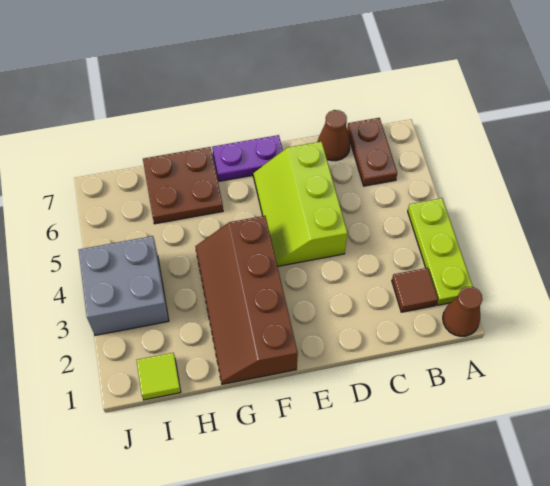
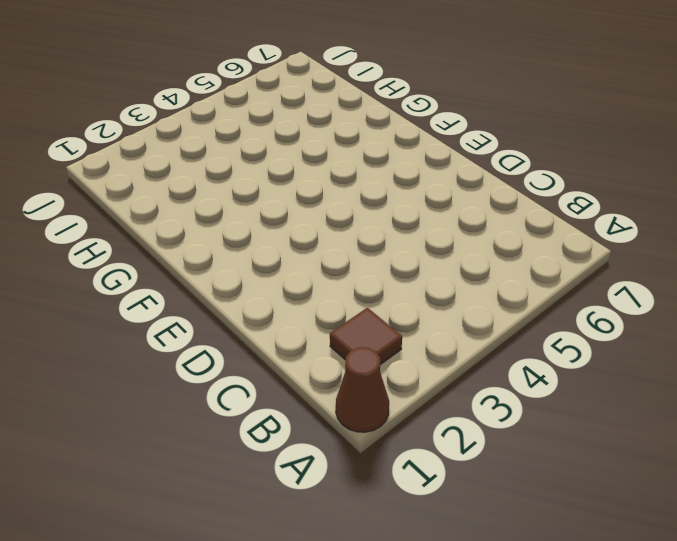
none -> lime 1x3 plate [408,198,473,305]
none -> brown 1x2 plate [347,118,397,186]

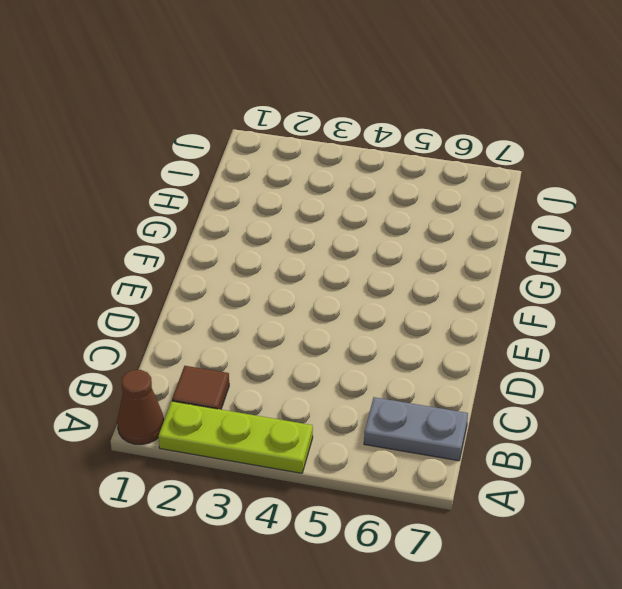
grey 1x2 plate [364,397,468,461] -> brown 1x2 plate [347,118,397,186]
none -> brown 1x1 cone [318,110,350,161]
none -> lime 2x3 slope [253,142,347,266]

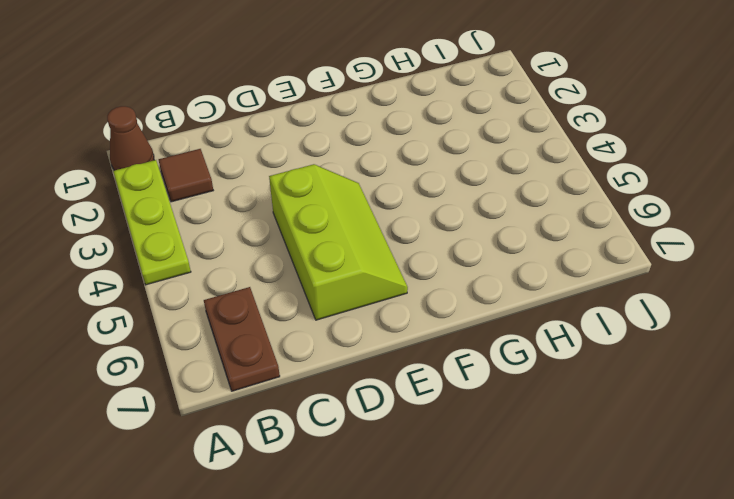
none -> brown 1x1 cone [318,110,350,161]
none -> purple 1x2 plate [212,135,283,181]

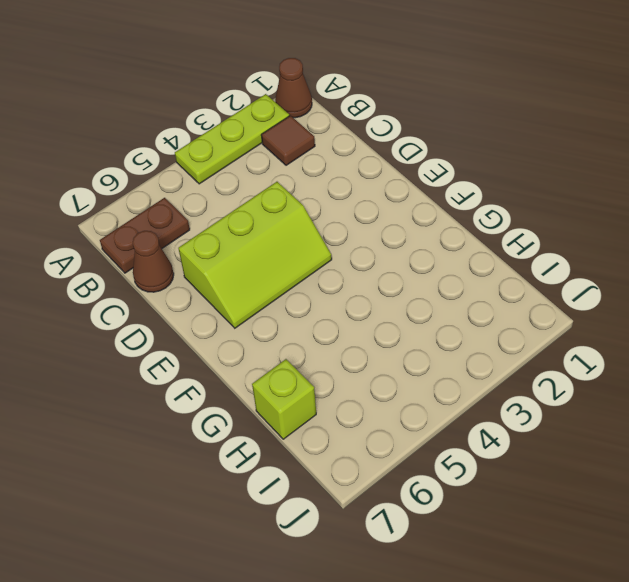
lime 1x1 brick [252,359,316,439] -> brown 2x2 plate [143,147,223,224]
none -> purple 1x2 plate [212,135,283,181]
none -> brown 2x4 slope [195,216,298,384]

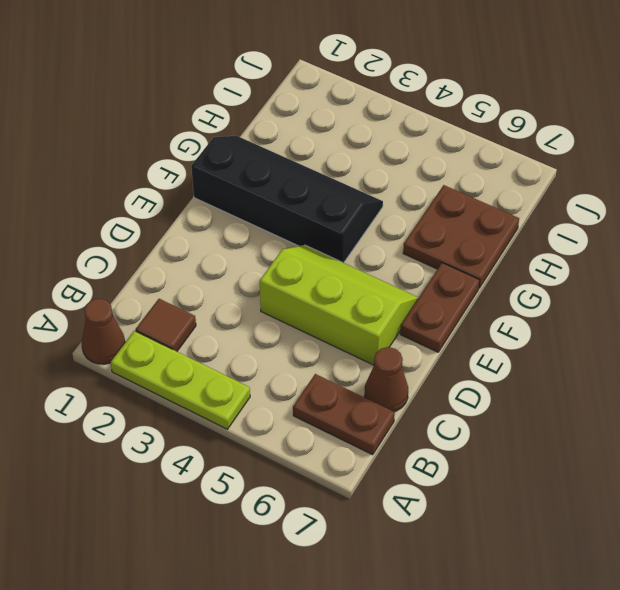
brown 1x2 plate [400,263,480,352] -> purple 1x2 plate [212,135,283,181]
black 2x4 slope [191,136,383,263] -> brown 2x4 slope [195,216,298,384]
none -> lime 1x1 tile [137,353,181,400]
none -> grey 2x2 brick [79,236,169,335]

